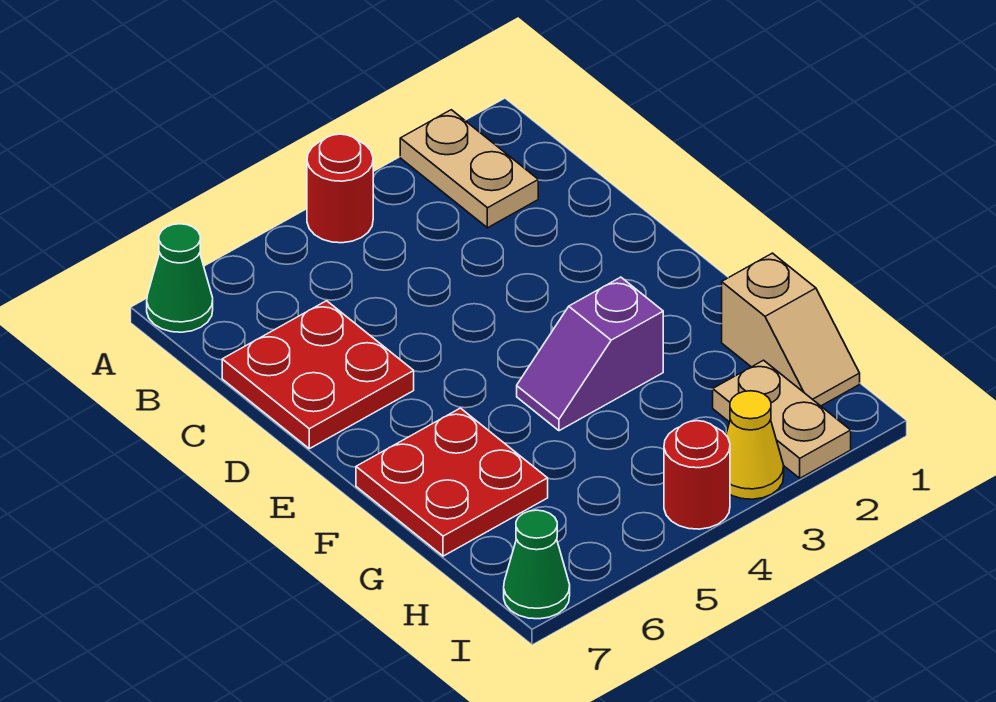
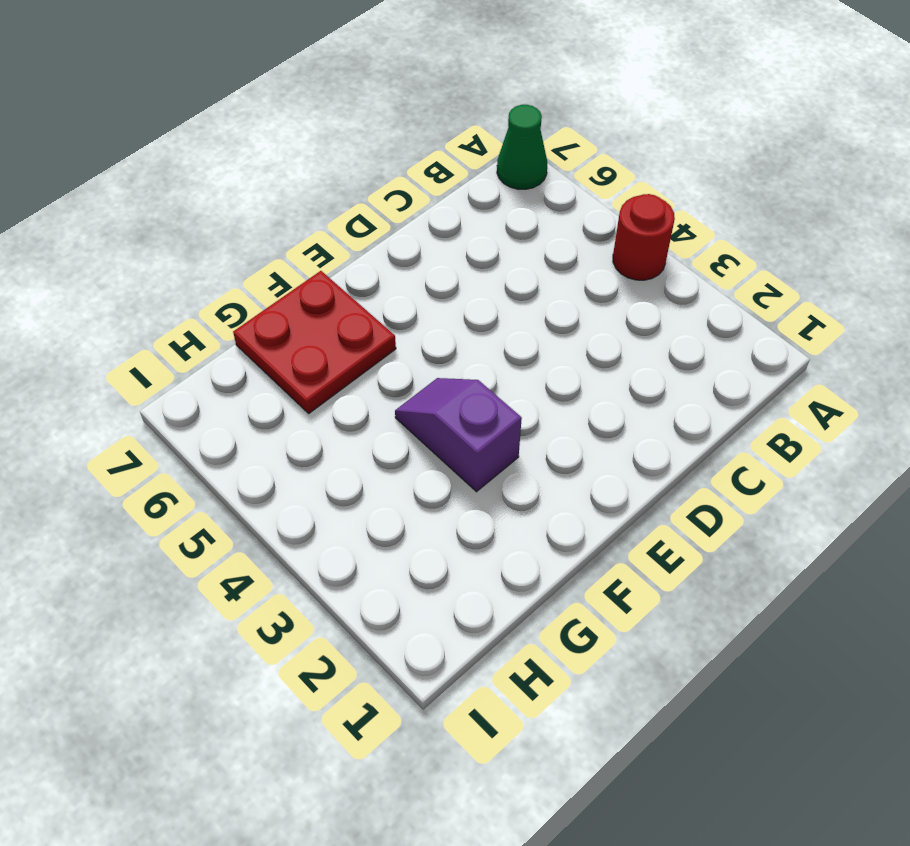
none -> tan 1x2 plate [400,110,538,228]
none -> red 2x2 plate [222,301,414,449]

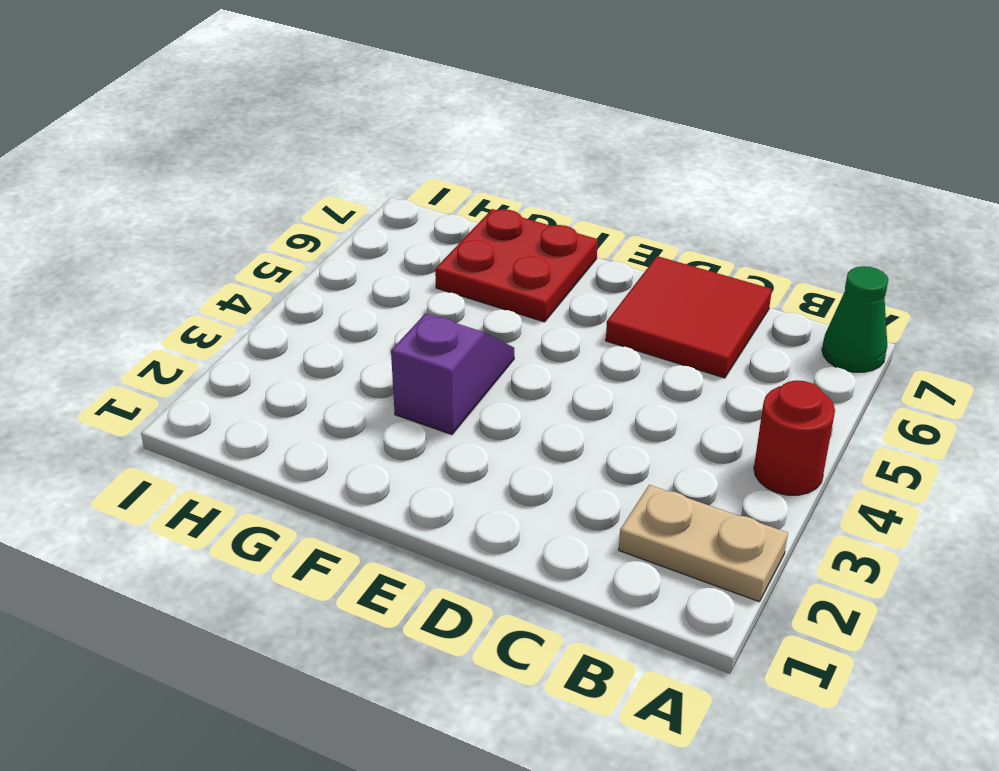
red 2x2 tile [606,256,772,378] -> red 2x2 plate [222,301,414,449]
none -> tan 1x2 slope [722,253,860,406]
none -> tan 1x2 plate [713,360,851,478]

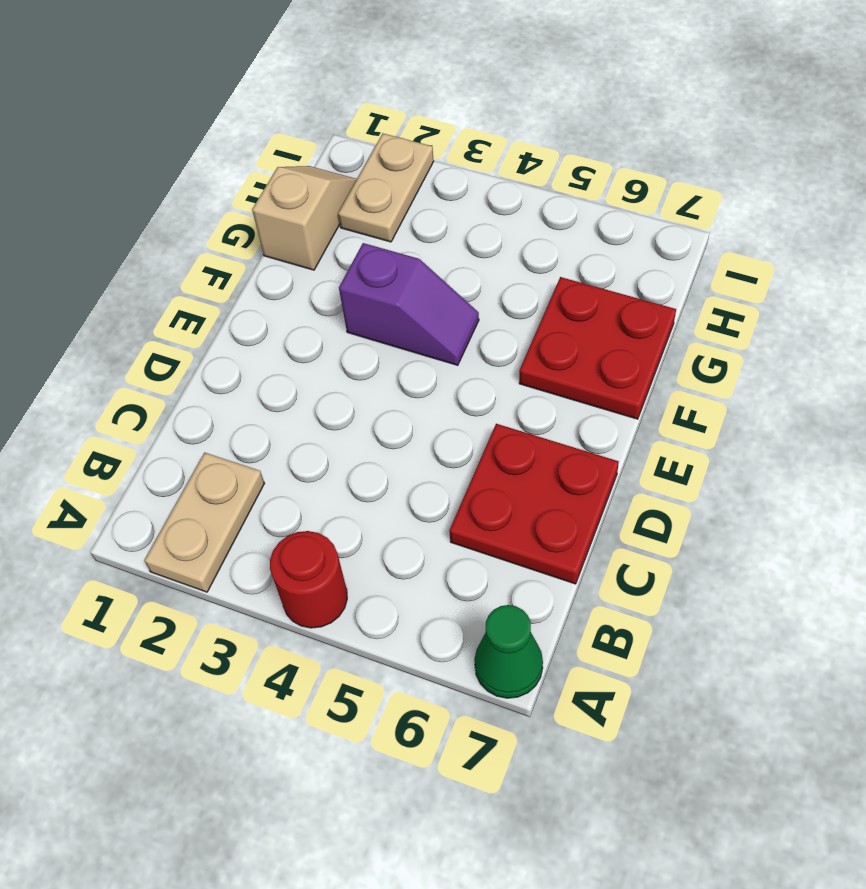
none -> yellow 1x1 cone [726,391,784,499]
none -> red 1x1 round brick [664,421,730,529]

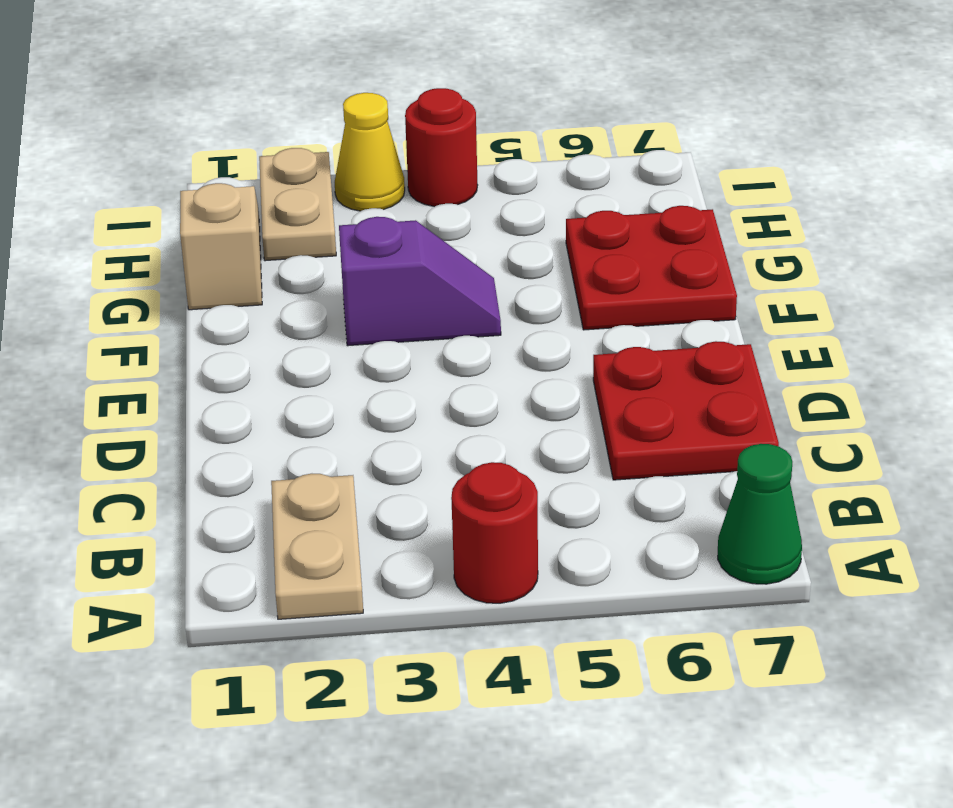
none -> green 1x1 cone [504,510,570,619]

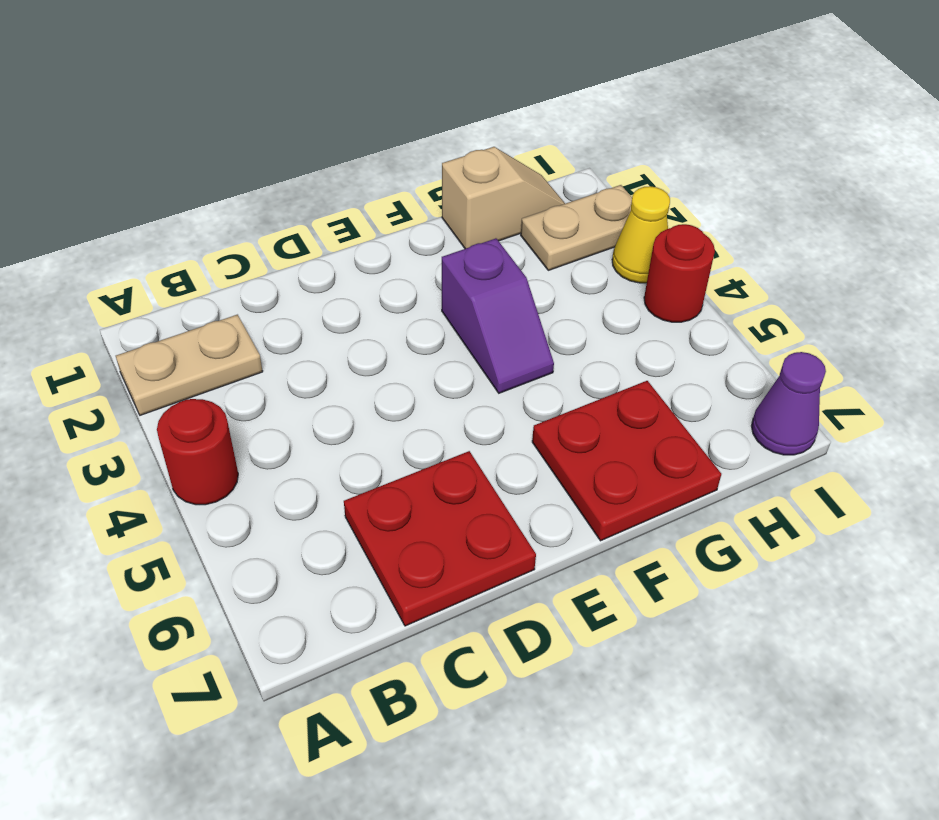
purple 1x1 cone [752,352,826,455] -> green 1x1 cone [504,510,570,619]
none -> green 1x1 cone [147,224,213,332]

